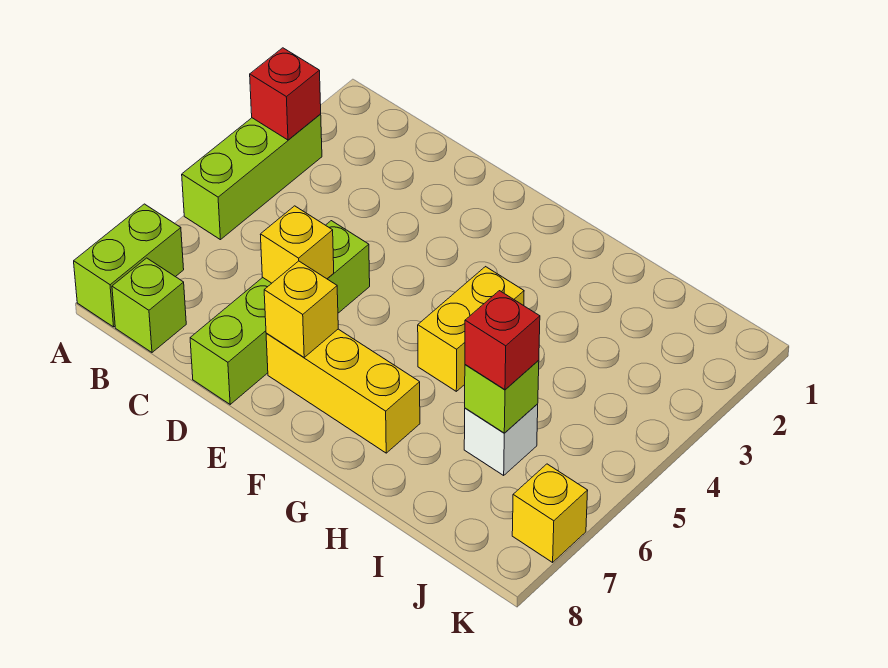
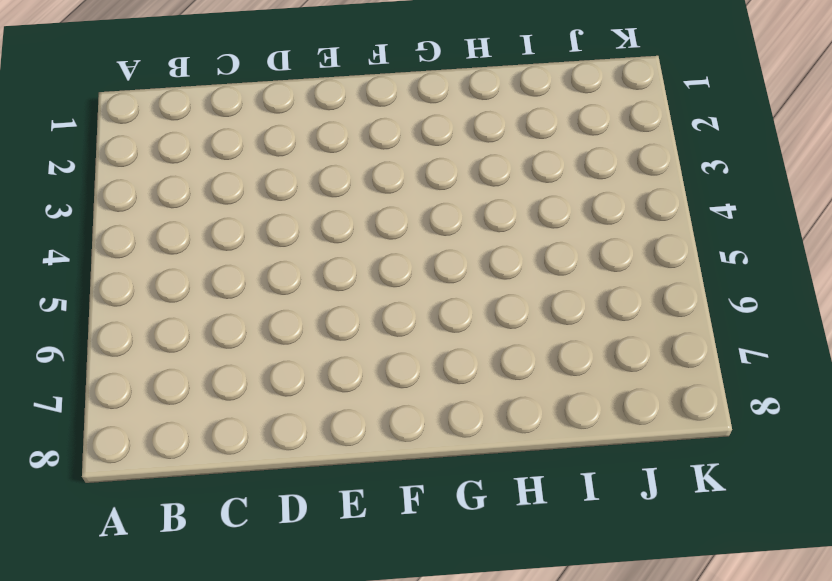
none -> lime 1x3 brick [182,114,322,240]
none -> lime 1x2 brick [74,204,184,327]
none -> lime 1x1 brick [112,258,186,352]

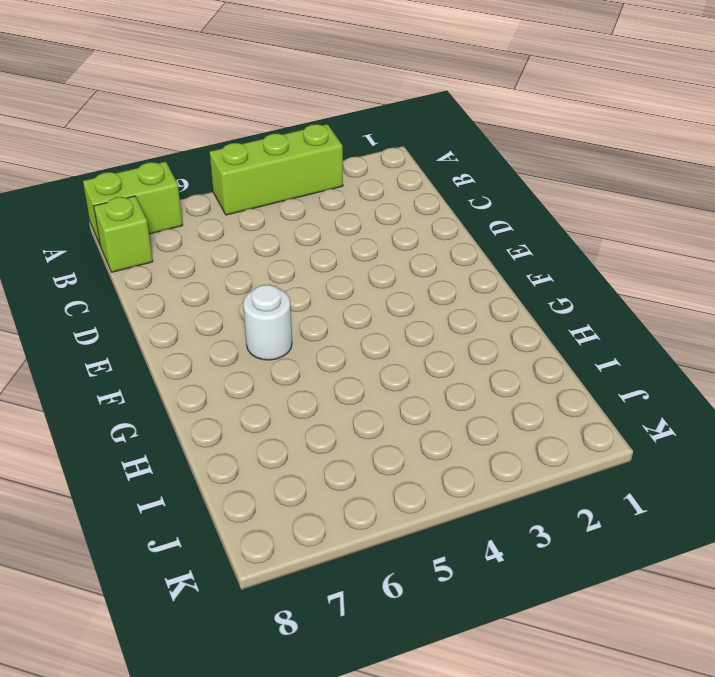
white 1x1 round brick [243,285,292,360] -> none
none -> lime 1x4 brick [190,221,370,404]
none -> yellow 1x3 brick [266,329,420,453]
none -> yellow 1x2 brick [418,267,524,391]

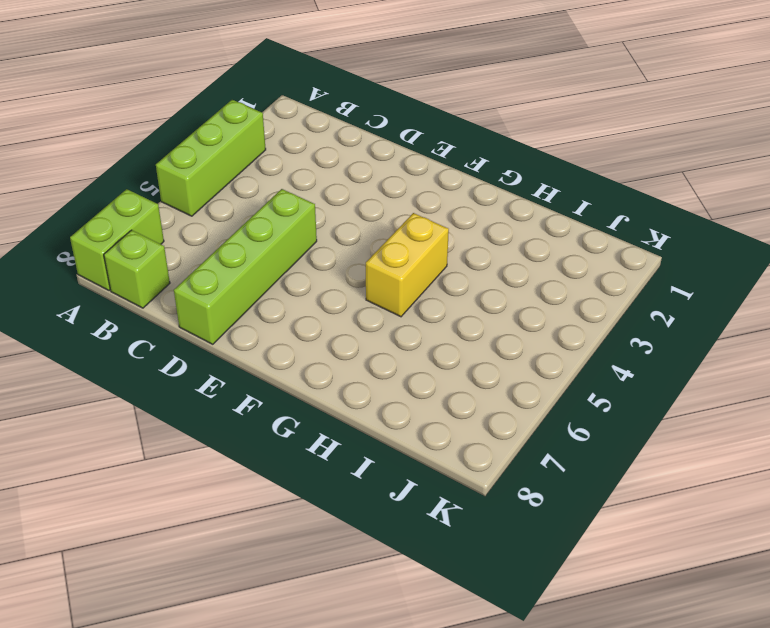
none -> yellow 1x3 brick [266,329,420,453]
none -> white 1x1 brick [464,404,538,475]
none -> yellow 1x1 brick [512,464,588,562]

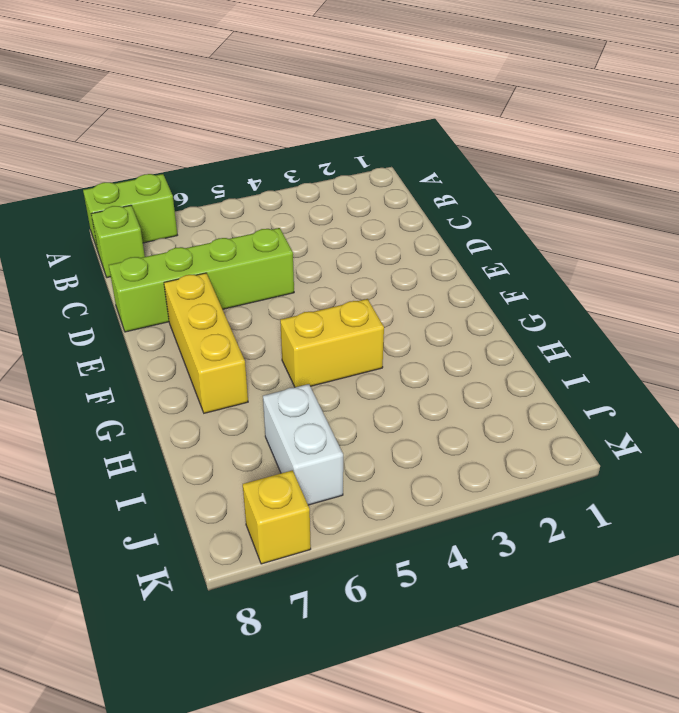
white 1x2 brick [263,384,343,505] -> white 1x1 brick [464,404,538,475]
none -> lime 1x3 brick [182,114,322,240]
none -> red 1x1 brick [250,48,321,140]
none -> yellow 1x1 brick [260,206,334,283]

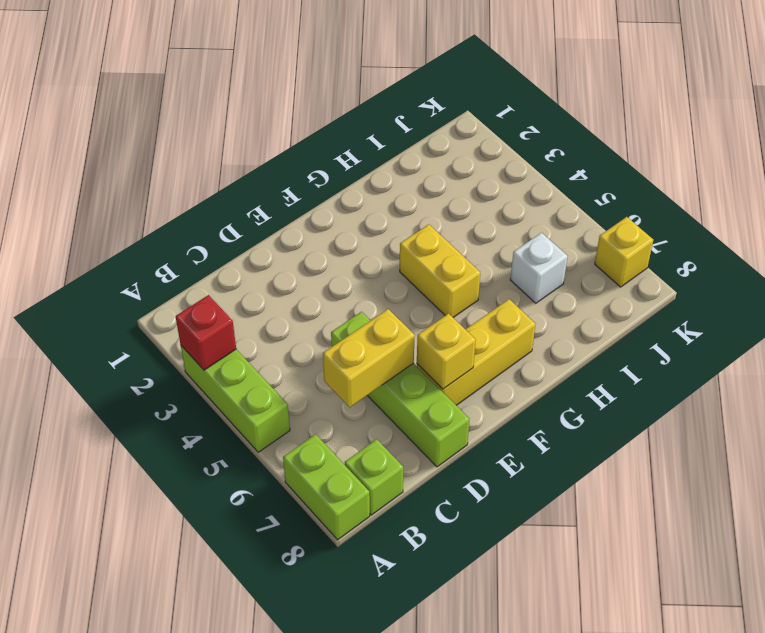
yellow 1x2 brick [323,309,415,407] -> yellow 1x1 brick [260,206,334,283]
none -> lime 1x1 brick [465,360,539,433]
none -> red 1x1 brick [465,291,540,389]

